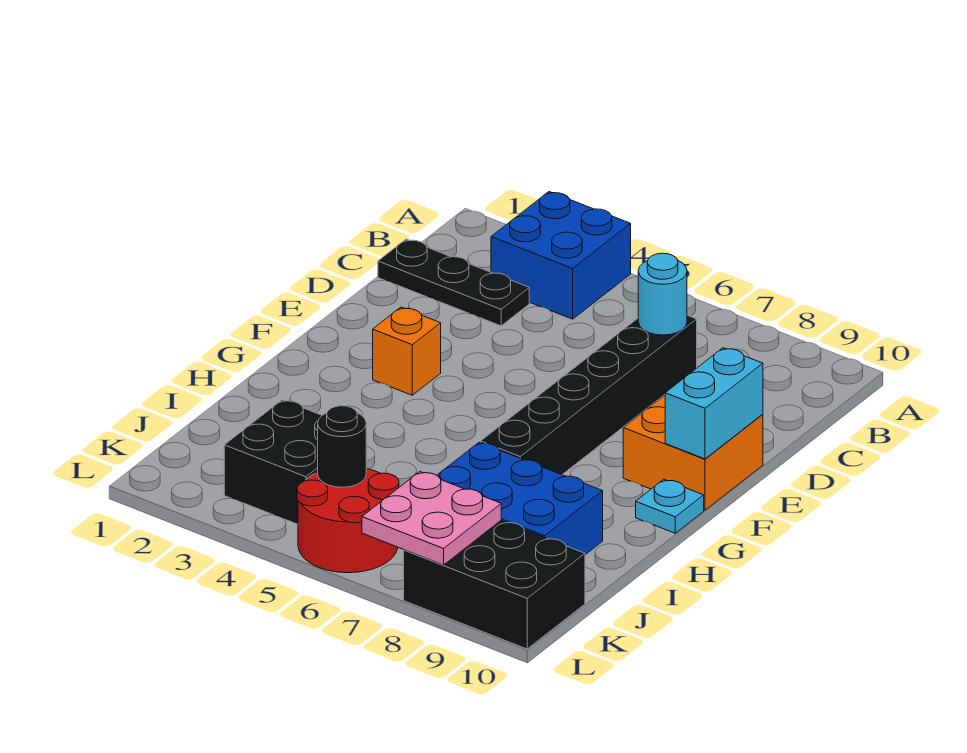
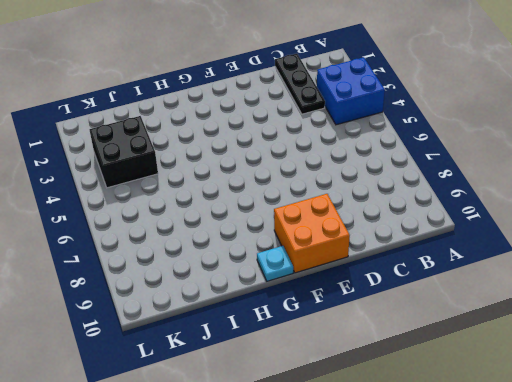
none -> black 1x6 brick [481,315,697,475]
none -> orange 1x1 brick [373,307,441,395]
none -> blue 2x3 brick [437,442,603,555]

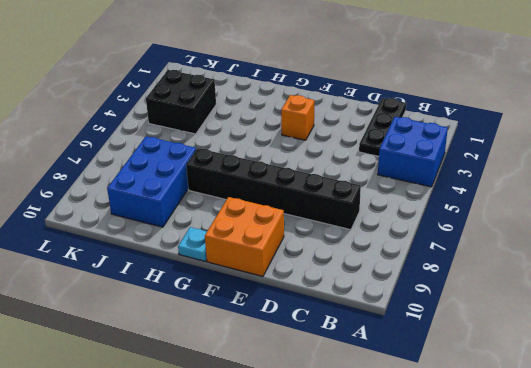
none -> red 2x2 round brick [297,469,399,573]
none -> black 2x3 brick [404,521,585,649]
none -> cyan 1x1 round brick [638,253,687,335]

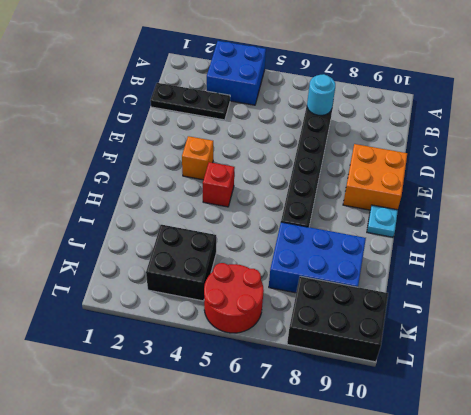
red 1x1 brick [203,162,235,207] -> none
none -> cyan 1x2 brick [665,348,763,459]
none -> black 1x1 round brick [318,406,366,487]
none -> pink 2x2 plate [362,472,501,565]

